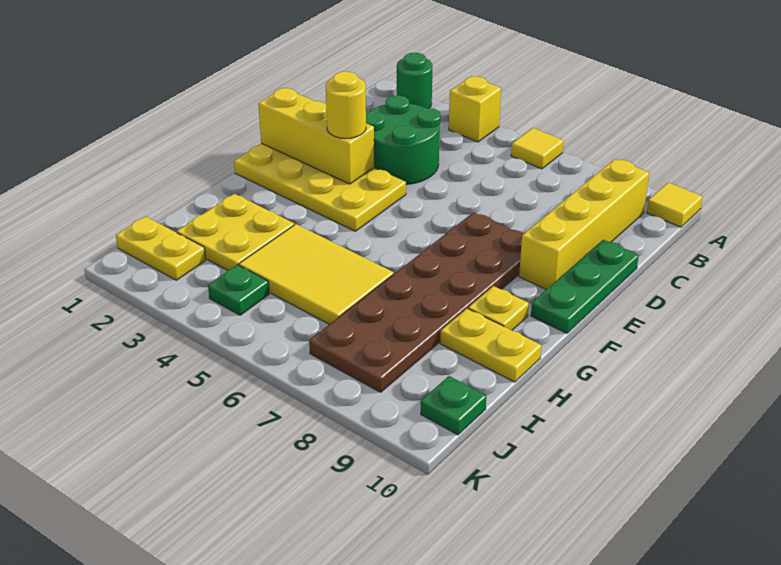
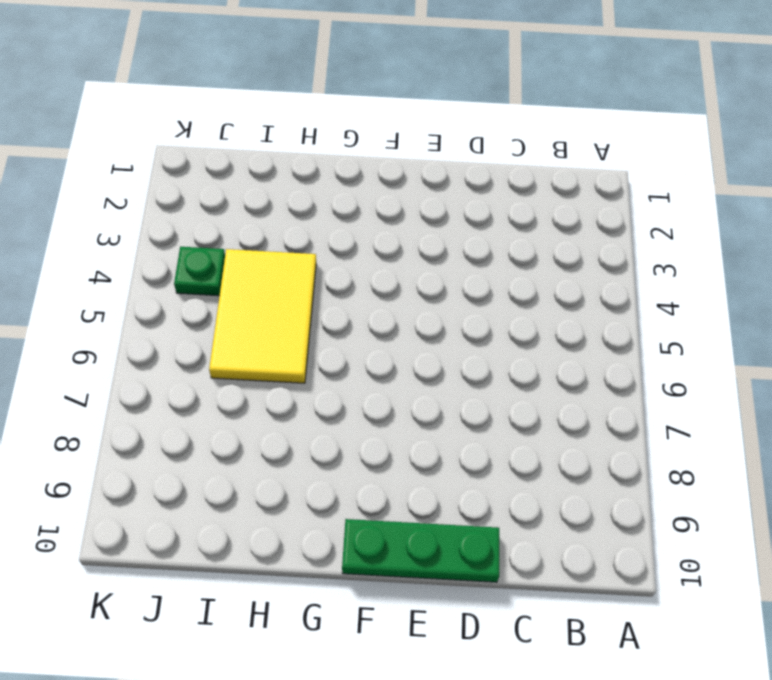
none -> green 1x1 round brick [397,53,433,108]
none -> yellow 1x1 brick [449,77,501,142]
none -> yellow 1x1 tile [511,128,564,169]

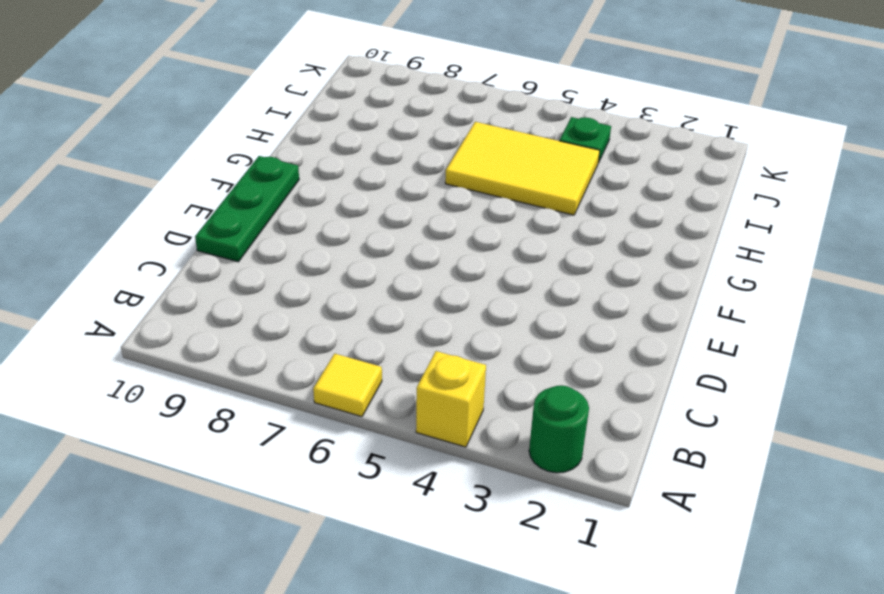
none -> yellow 1x1 tile [647,182,702,227]
none -> yellow 1x4 brick [519,159,649,290]
none -> green 2x2 round brick [366,95,441,185]

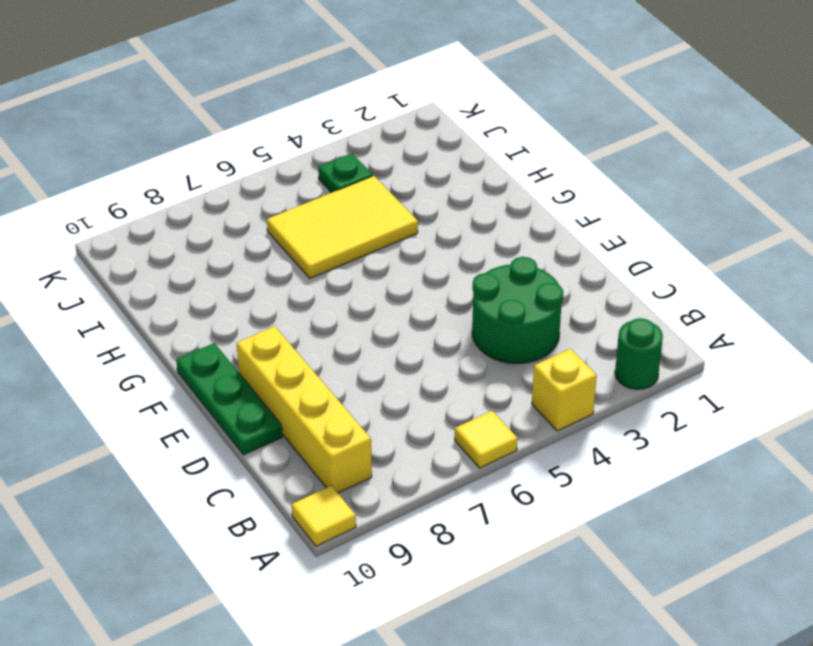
none -> yellow 2x4 plate [234,143,406,231]
none -> brown 2x6 plate [309,212,524,392]
none -> yellow 1x1 plate [468,286,529,330]

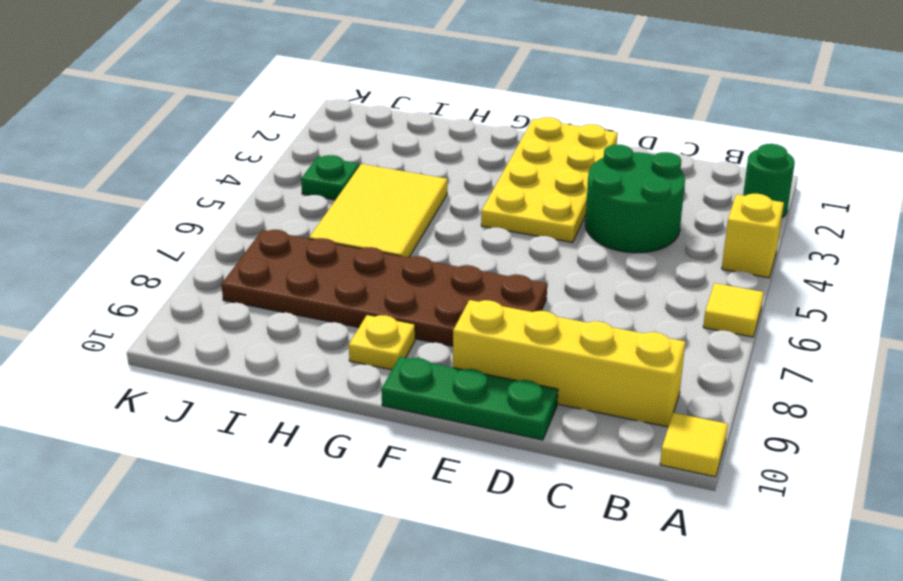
none -> yellow 2x2 plate [177,194,294,270]
none -> yellow 1x2 plate [440,309,541,382]
none -> yellow 1x2 plate [116,217,206,280]

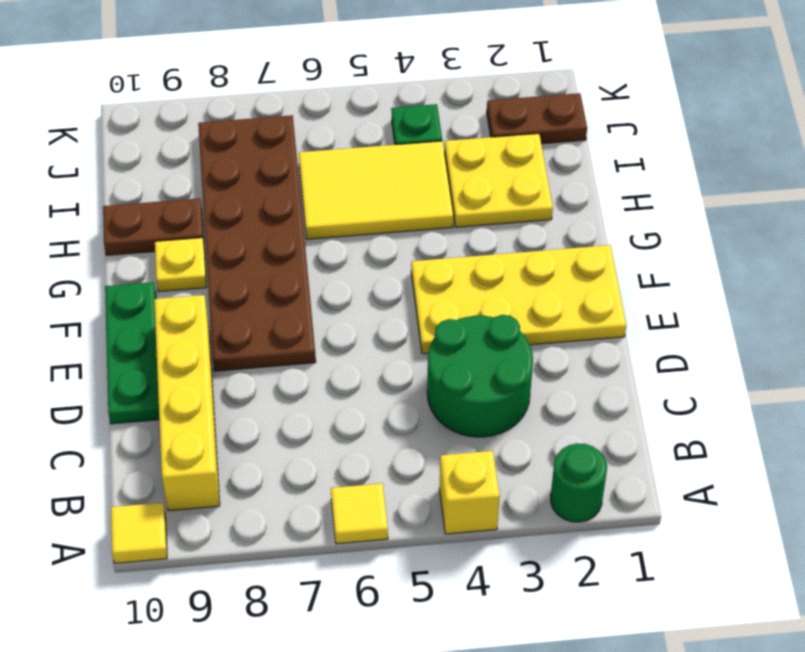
brown 1x2 plate [103,198,204,255] -> yellow 1x2 plate [440,309,541,382]
brown 1x2 plate [487,93,587,144] -> yellow 1x2 plate [116,217,206,280]
none -> green 1x1 plate [421,376,486,435]
none -> yellow 1x3 brick [258,88,374,184]
none -> yellow 1x1 round brick [326,71,366,139]

